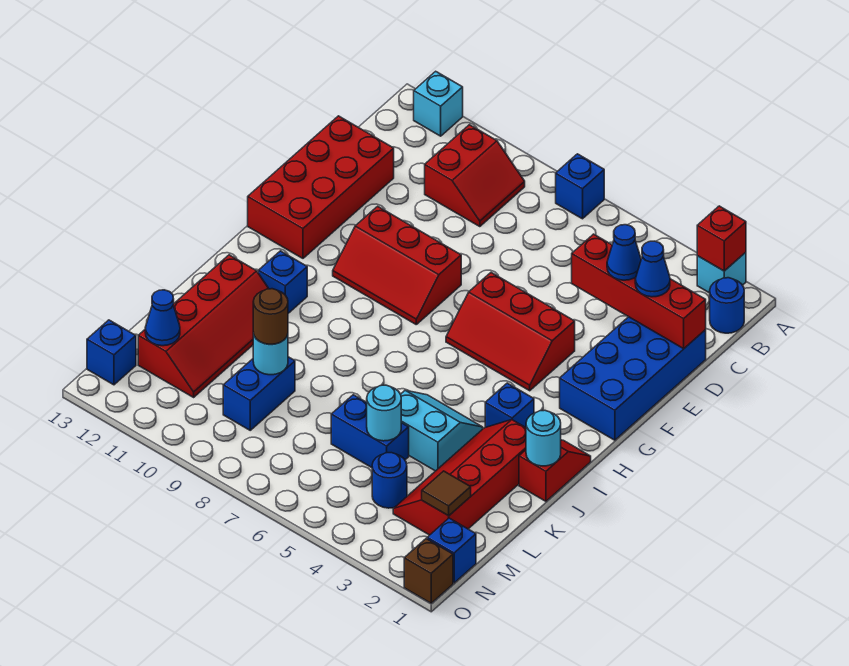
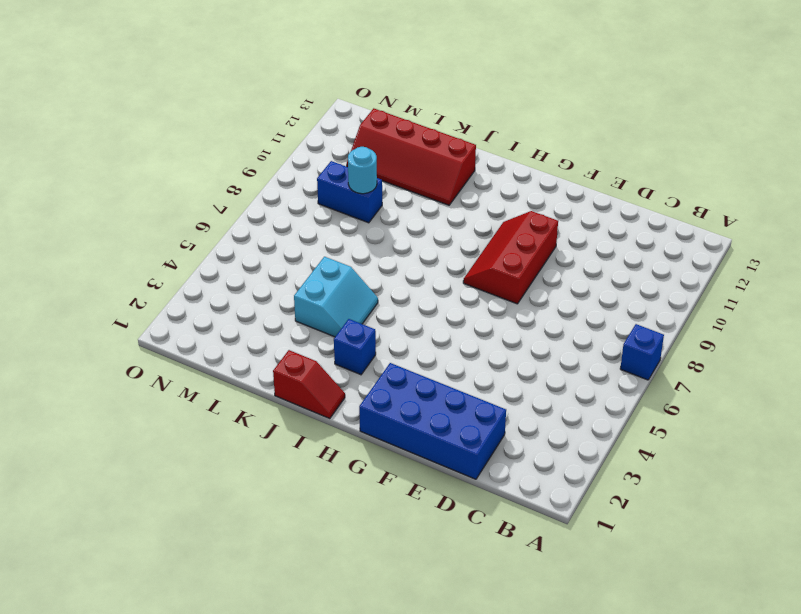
none -> cyan 1x1 brick [697,252,746,293]
none -> cyan 1x1 brick [414,71,463,136]
none -> blue 1x1 round brick [710,278,744,333]
none -> red 2x2 slope [425,125,525,227]

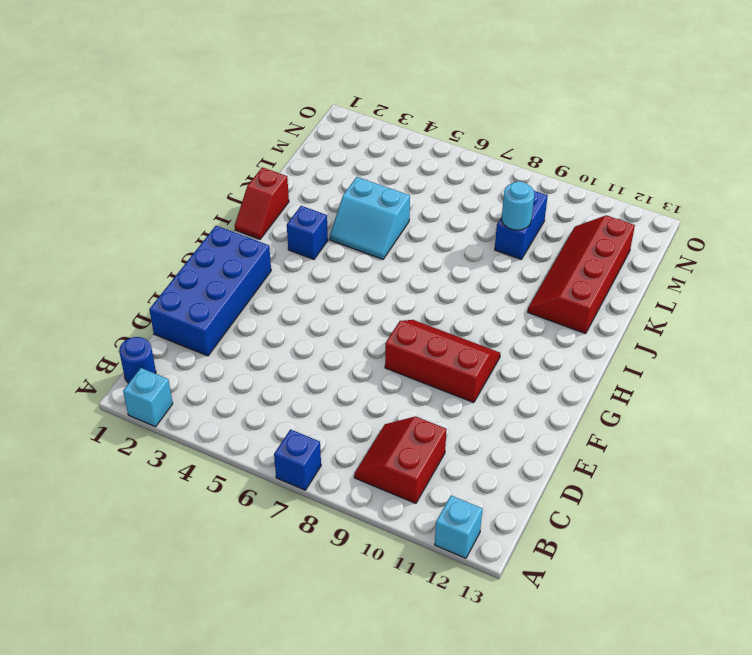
none -> red 2x4 brick [248,116,394,258]
none -> red 2x3 slope [446,273,575,391]
none -> blue 1x1 brick [258,251,307,313]
none -> red 2x4 slope [393,420,526,535]

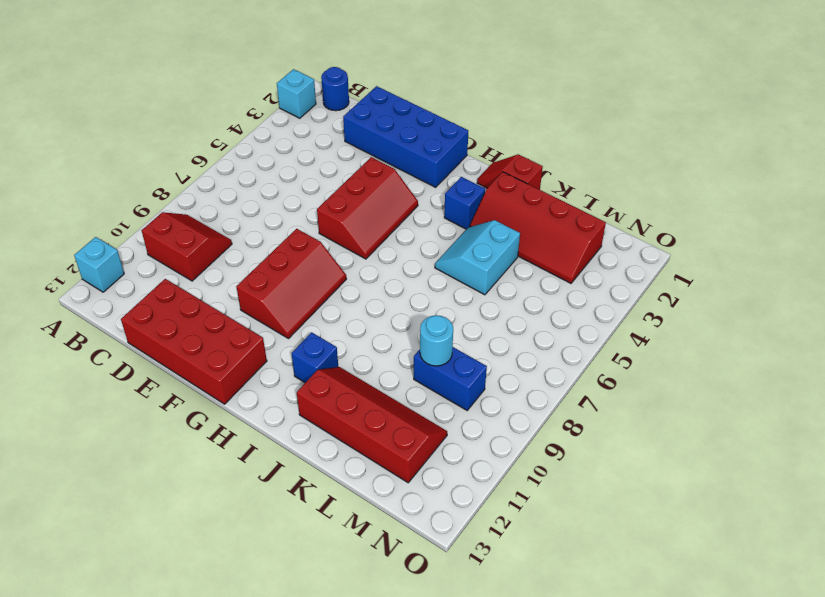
none -> blue 1x1 brick [556,154,604,219]
none -> blue 1x2 brick [331,395,409,468]
none -> blue 1x1 round brick [372,453,407,508]
none -> blue 1x1 brick [427,518,476,583]

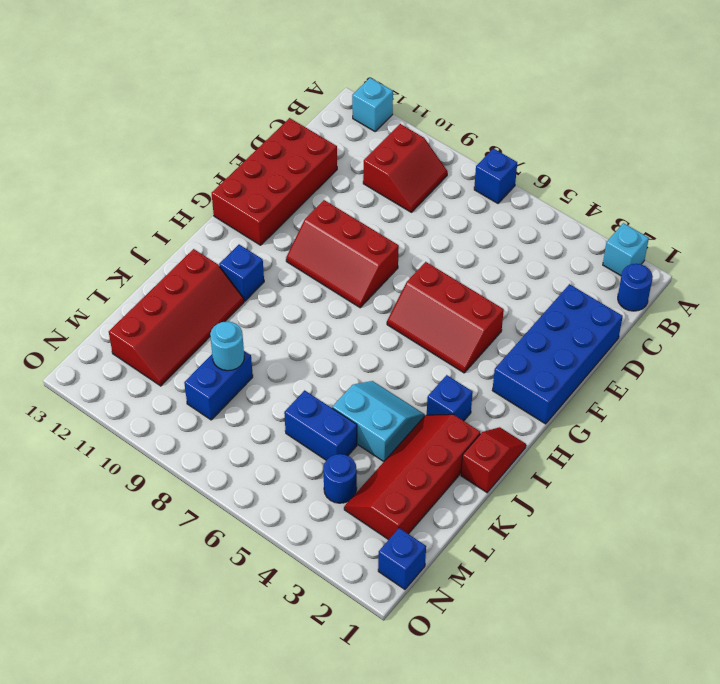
none -> blue 1x1 brick [87,320,136,385]
none -> brown 1x1 brick [404,539,453,603]
none -> red 1x1 brick [697,206,746,271]
none -> red 1x4 brick [572,234,706,349]

